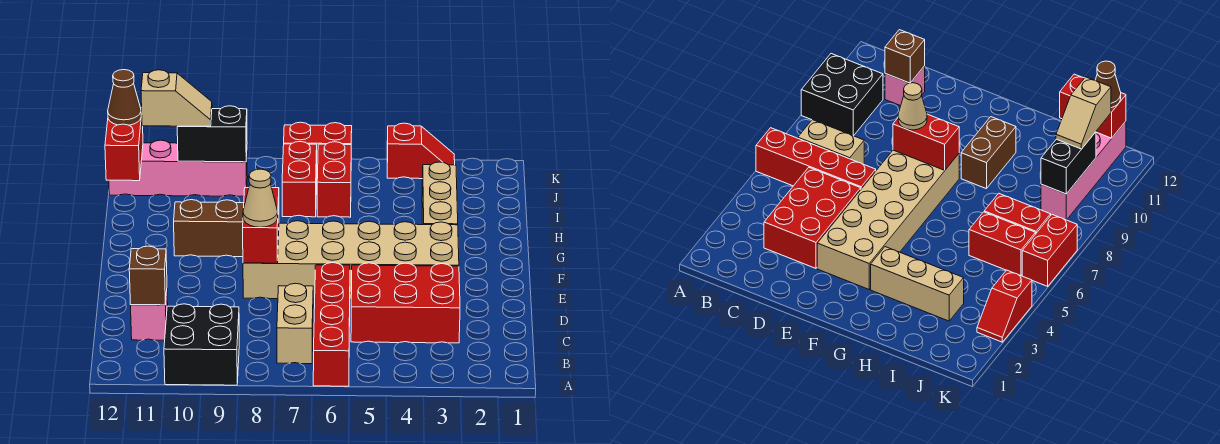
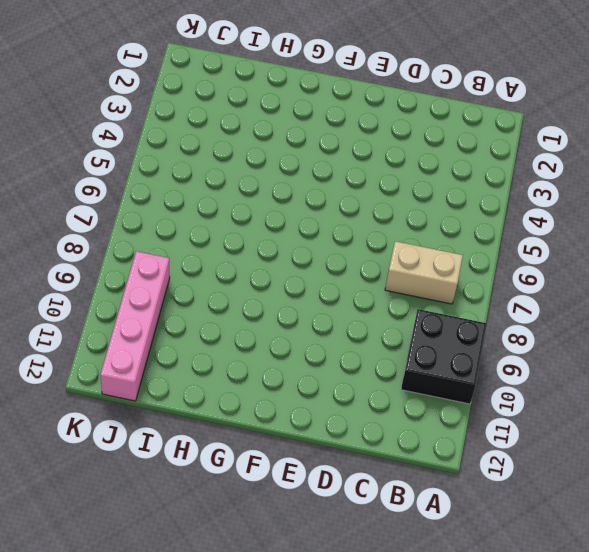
none -> red 1x4 brick [313,263,350,386]
none -> red 2x3 brick [351,263,460,343]
none -> pink 1x1 brick [131,292,168,340]

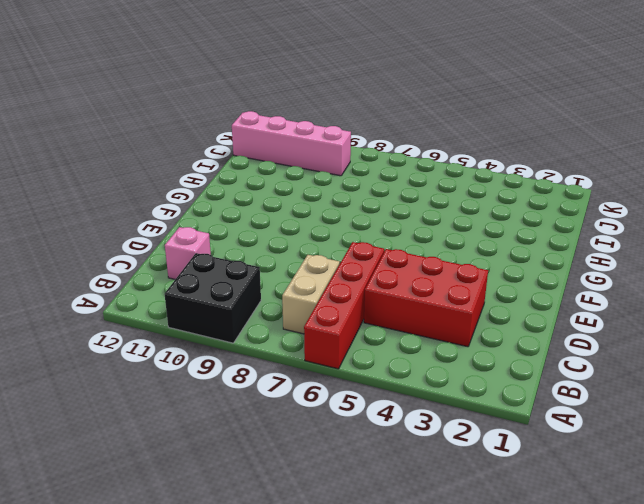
none -> tan 2x6 brick [243,221,459,299]
none -> tan 1x3 brick [422,162,458,225]
none -> brown 1x2 brick [174,200,244,257]

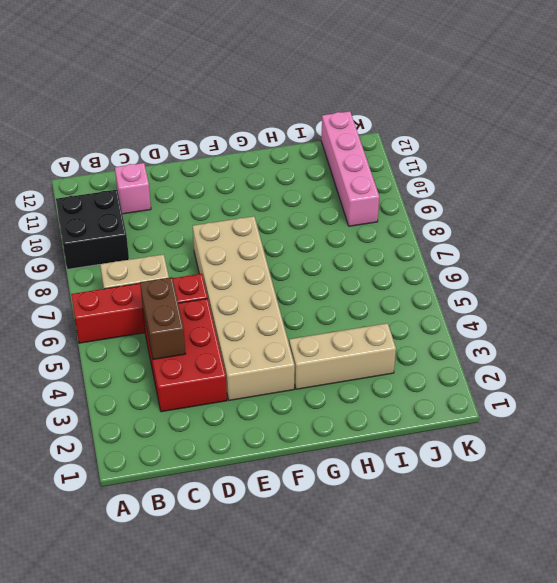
brown 1x2 brick [140,277,185,359] -> brown 1x2 brick moved to [174,200,244,257]
none -> red 1x2 brick [317,142,351,217]
none -> red 1x2 brick [282,142,317,217]
none -> red 1x2 slope [387,123,455,179]

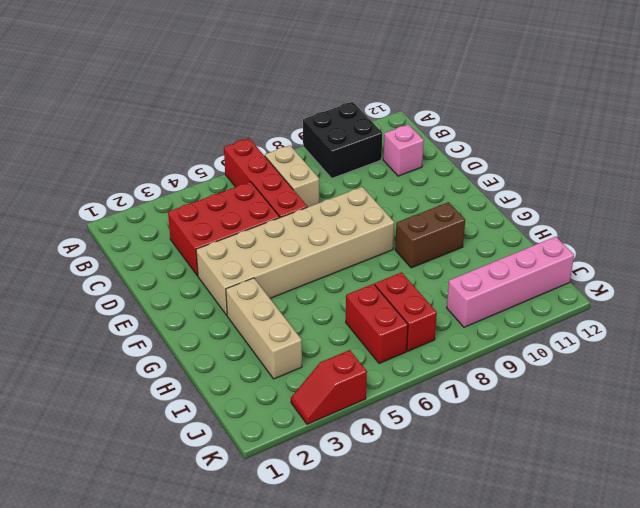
none -> red 1x2 brick [284,122,352,178]
none -> brown 1x1 brick [129,246,167,305]
none -> red 1x2 brick [243,188,279,263]

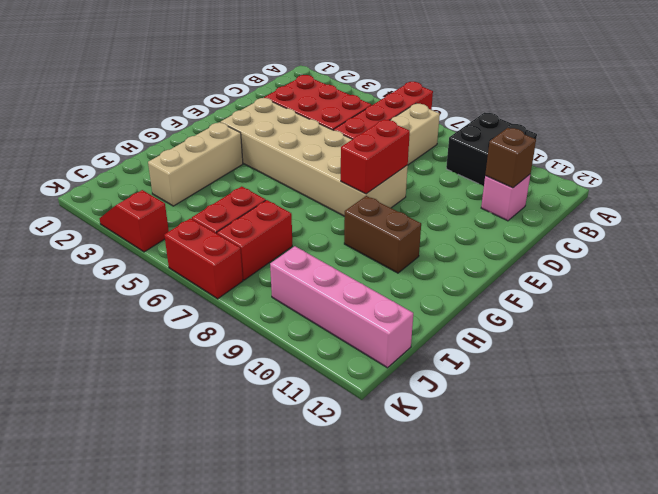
none -> red 1x2 brick [105,108,143,181]
none -> black 1x2 brick [177,106,247,162]
none -> tan 1x1 cone [243,169,278,227]

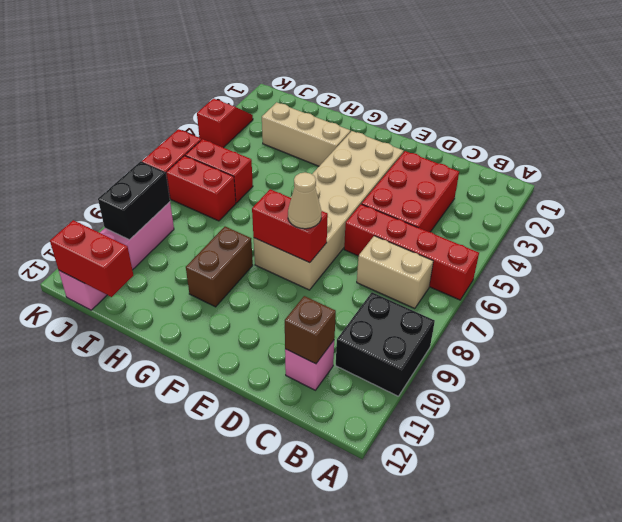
none -> tan 1x2 slope [141,70,212,127]
none -> brown 1x1 cone [108,70,141,125]

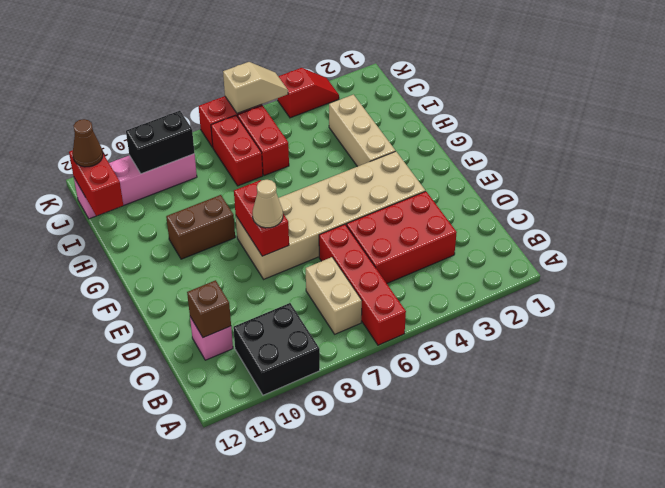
tan 1x2 slope [223,62,288,113] -> tan 1x2 slope moved to [141,70,212,127]

